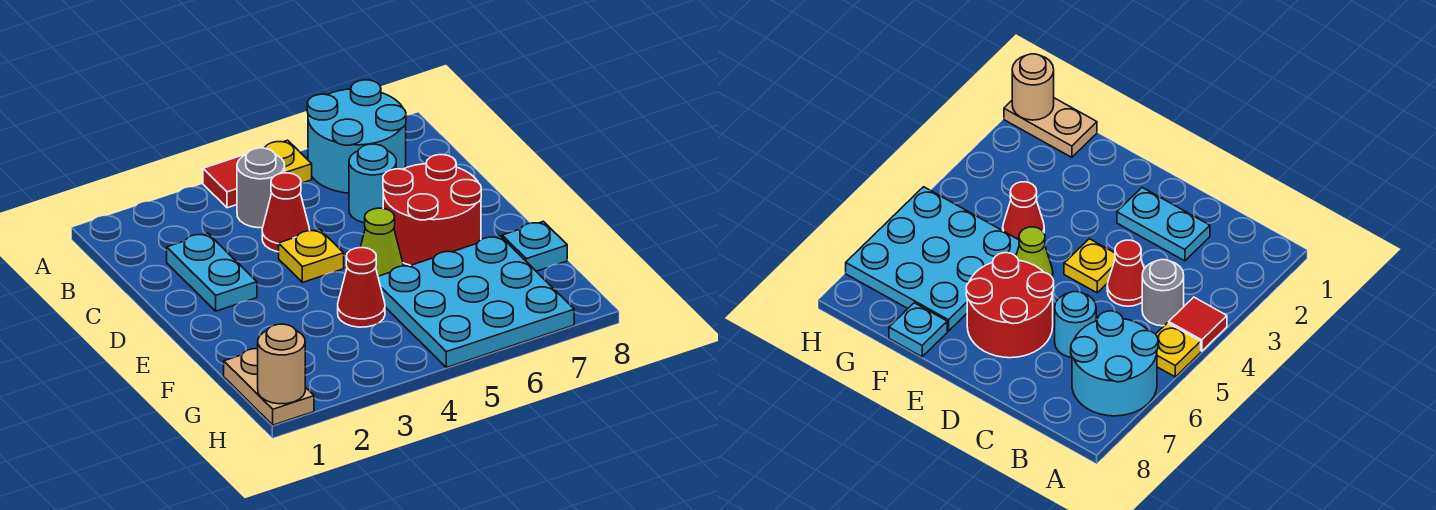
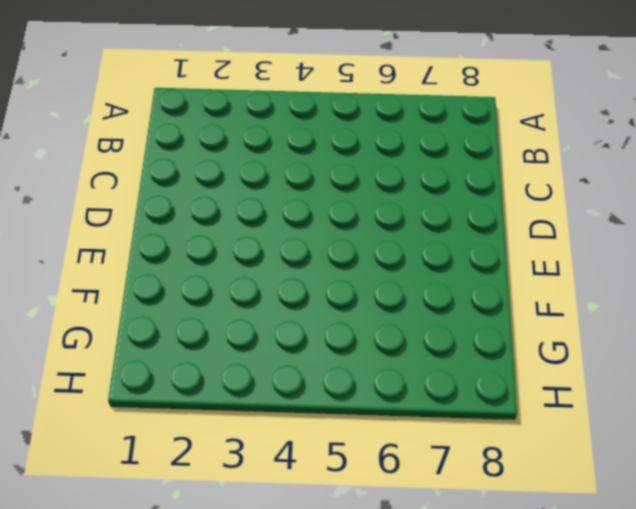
none -> red 1x1 tile [203,155,245,208]
none -> yellow 1x1 plate [265,140,312,183]
none -> cyan 2x2 round brick [307,80,406,193]

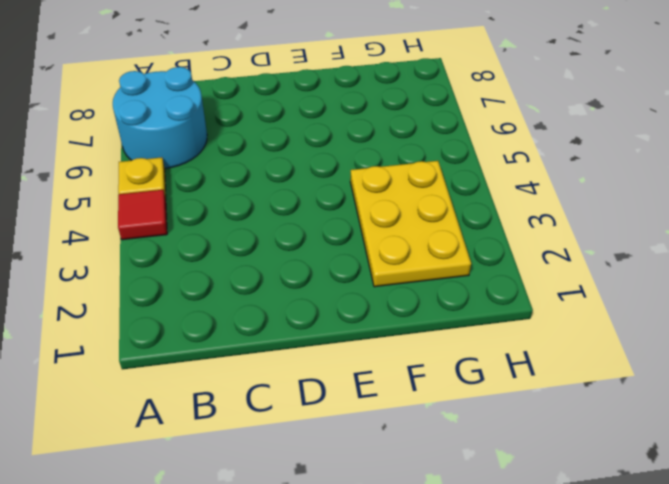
yellow 2x3 plate [350,161,471,287] -> red 1x1 cone [338,248,385,327]
none -> grey 1x1 round brick [237,148,285,228]
none -> cyan 1x2 plate [167,233,257,311]
none -> red 1x1 cone [262,173,310,252]

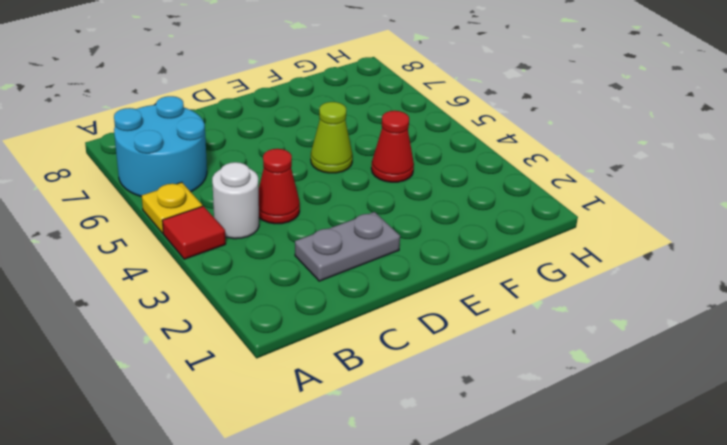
white 1x1 round brick [212,162,259,239] -> grey 1x1 round brick [237,148,285,228]
grey 1x2 plate [295,212,400,281] -> cyan 1x2 plate [167,233,257,311]
none -> cyan 1x1 round brick [349,144,396,223]
none -> yellow 1x1 plate [279,229,344,282]
none -> red 2x2 round brick [383,155,481,265]

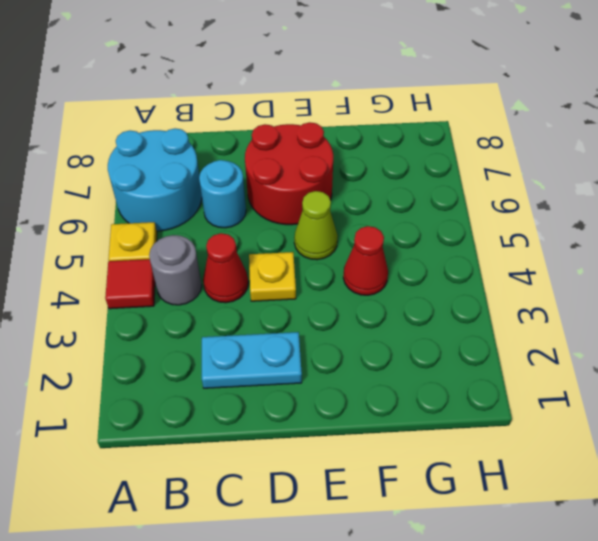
none -> cyan 3x3 plate [378,236,574,368]
none -> cyan 1x1 plate [502,221,567,271]
none -> tan 1x2 plate [224,349,314,425]

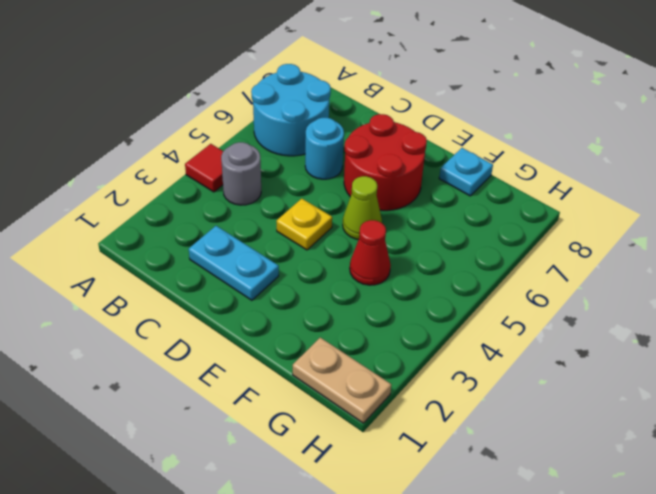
none -> yellow 1x1 plate [265,140,312,183]
none -> red 1x1 cone [262,173,310,252]
none -> cyan 3x3 plate [378,236,574,368]

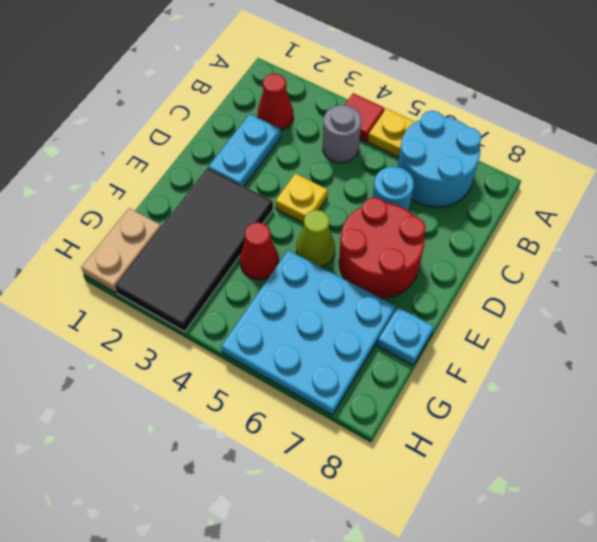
red 1x1 cone [258,73,293,130] -> red 1x1 cone moved to [262,173,310,252]
black 2x4 tile [115,168,273,332] -> none
none -> tan 1x1 round brick [258,324,305,404]

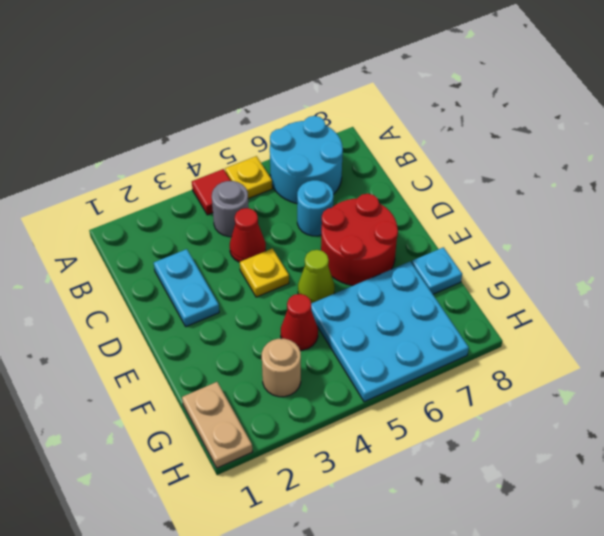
tan 1x1 round brick [262,339,301,397] -> tan 1x1 round brick moved to [258,324,305,404]

